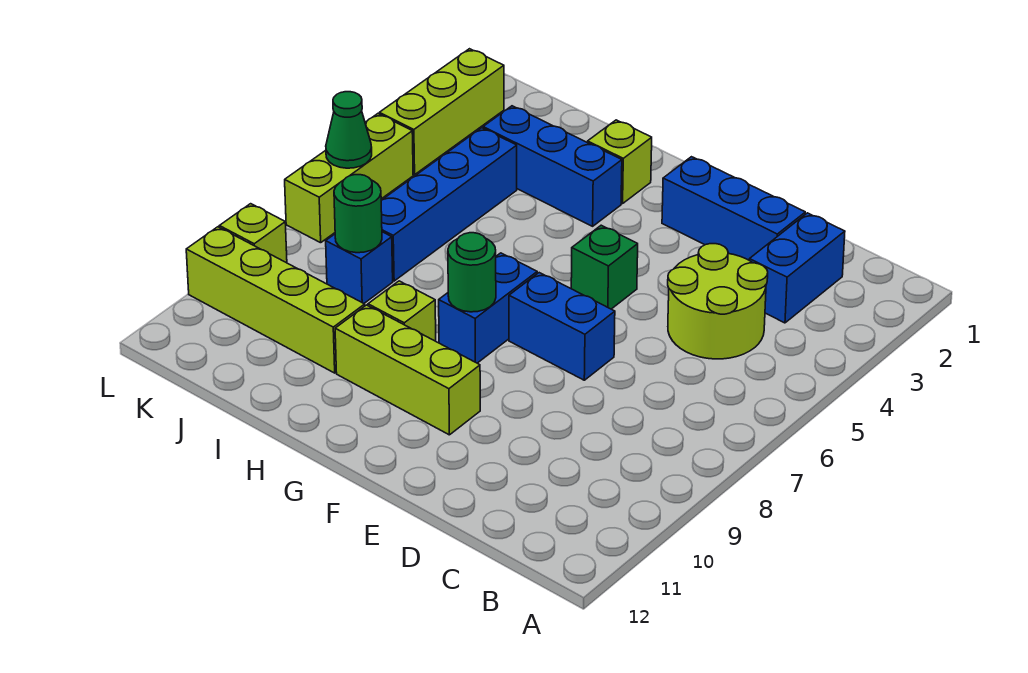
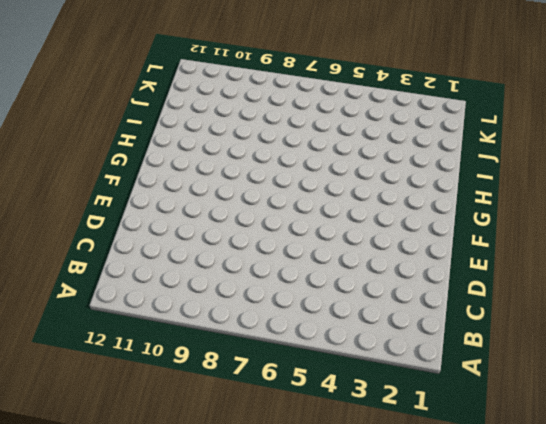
none -> blue 1x2 brick [749,213,845,323]
none -> lime 2x2 round brick [668,244,768,359]
none -> blue 1x3 brick [662,157,805,260]

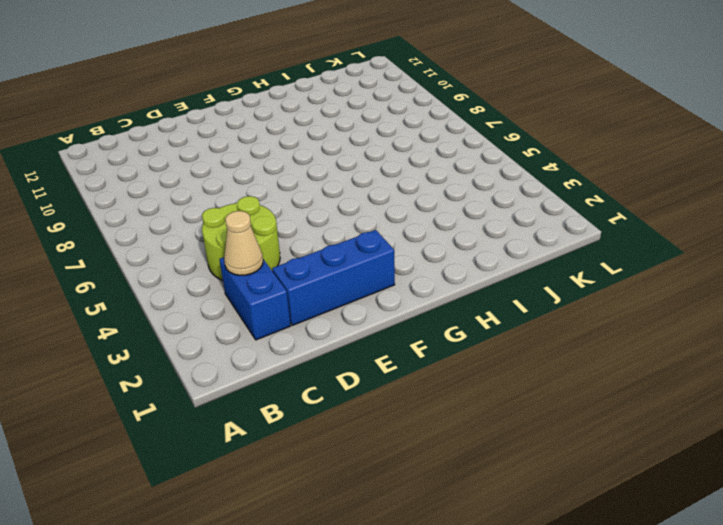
tan 1x1 cone [224,211,263,275] -> none
none -> blue 1x2 brick [509,273,615,380]
none -> green 1x1 brick [571,225,638,309]
none -> lime 1x3 brick [335,305,480,435]

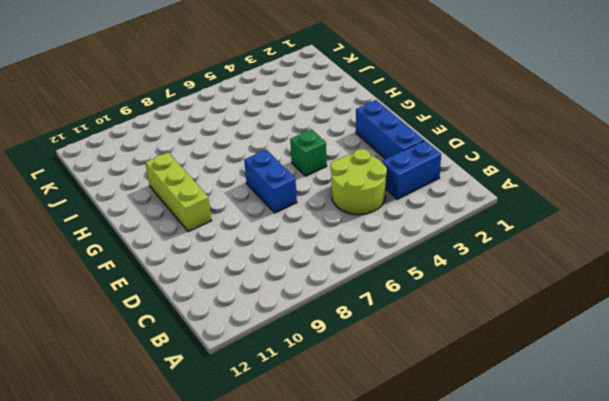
none -> blue 1x2 brick [439,253,537,363]
none -> lime 1x1 brick [588,120,652,204]
none -> blue 1x3 brick [483,106,622,226]

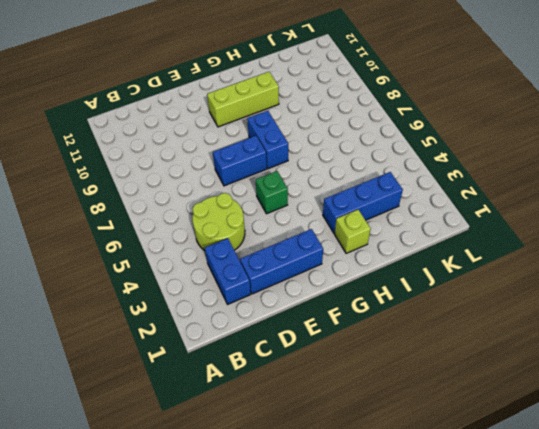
none -> lime 1x1 brick [368,281,436,341]
none -> lime 1x4 brick [186,227,365,373]
none -> blue 1x4 brick [381,128,517,281]

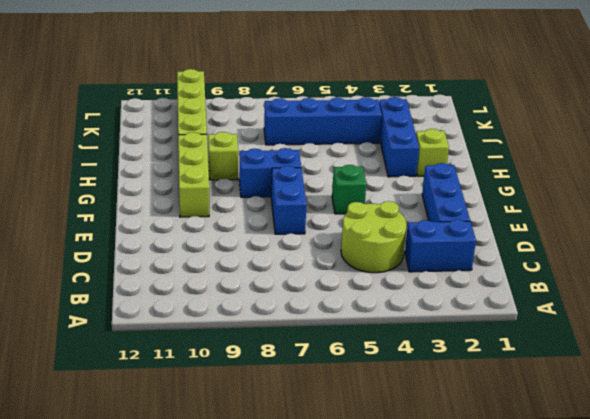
none -> blue 1x1 brick [326,232,393,303]
none -> lime 1x3 brick [379,49,504,175]
none -> lime 1x3 brick [285,114,413,243]

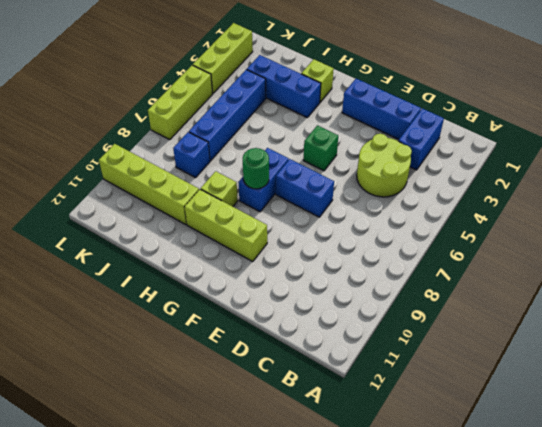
none -> lime 1x1 brick [219,204,287,263]
none -> green 1x1 round brick [334,175,382,253]
none -> green 1x1 cone [326,92,372,168]

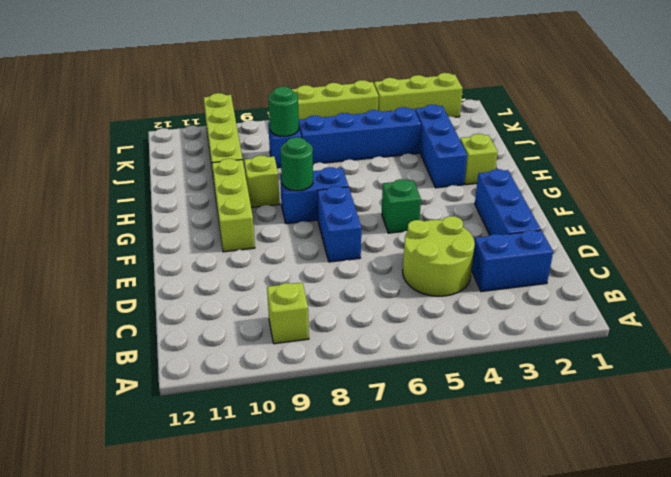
lime 1x1 brick [267,283,309,344] -> lime 1x1 brick moved to [219,204,287,263]
none -> green 1x1 cone [326,92,372,168]

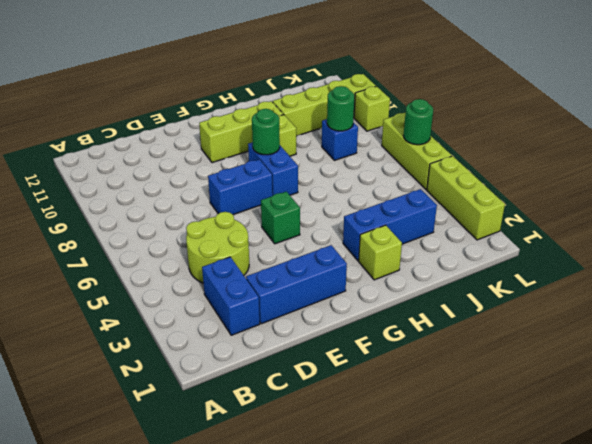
green 1x1 round brick [404,99,433,145] -> green 1x1 cone [326,92,372,168]
none -> blue 1x4 brick [381,128,517,281]

